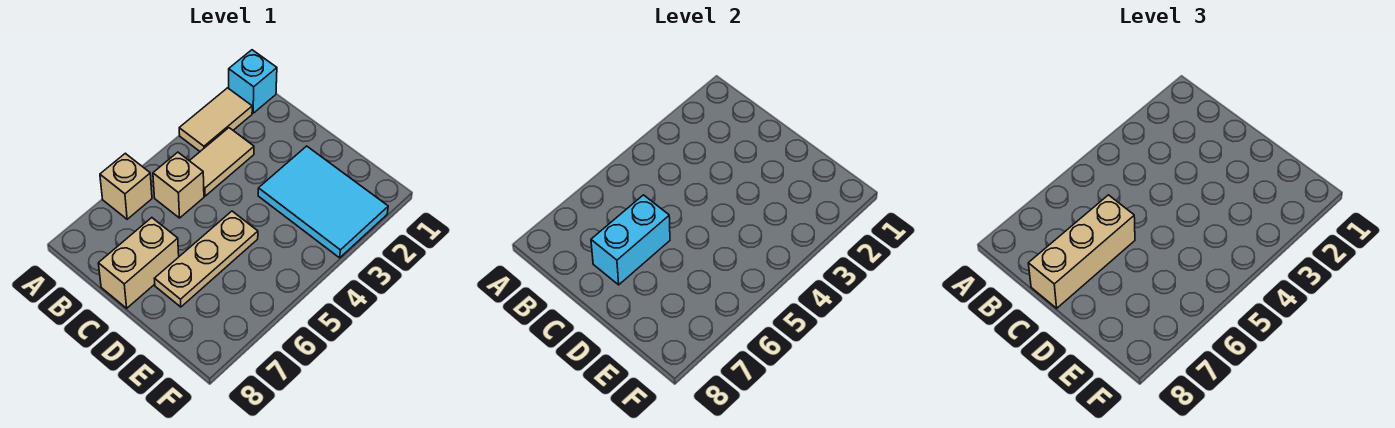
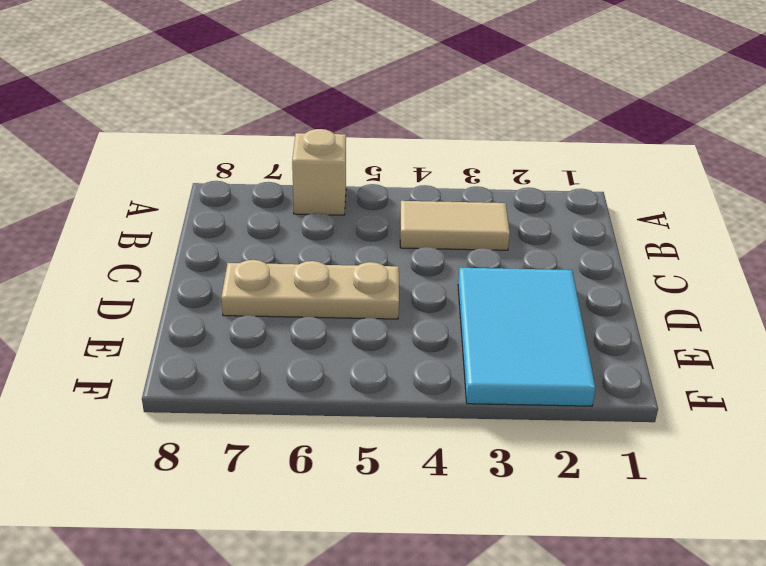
none -> cyan 1x1 brick [229,50,277,113]
none -> tan 1x2 tile [179,88,252,151]

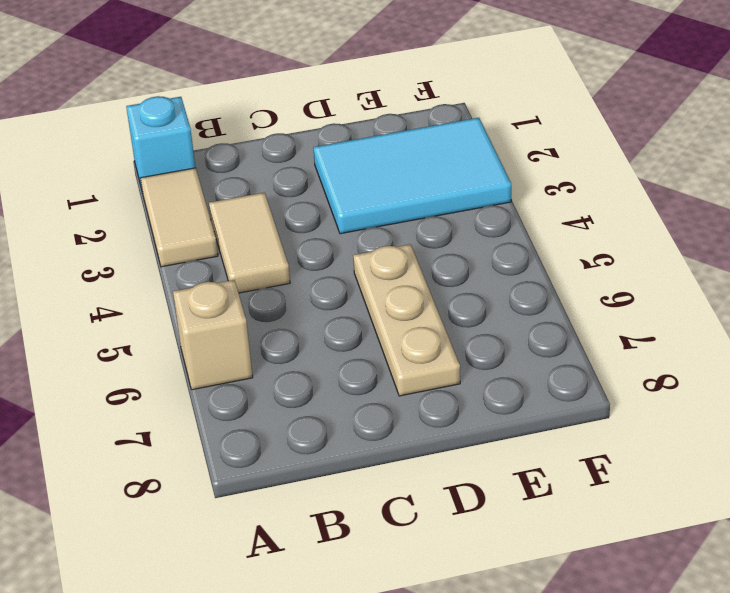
none -> tan 1x1 brick [153,152,204,218]
none -> tan 1x2 brick [98,218,179,308]

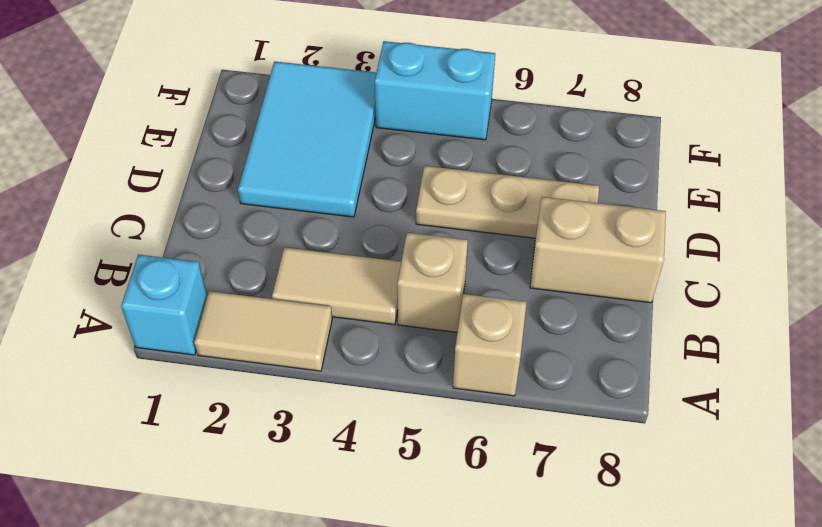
cyan 1x2 brick [375,41,495,140] -> cyan 1x2 brick moved to [591,195,670,285]
none -> tan 1x3 brick [1028,195,1135,308]

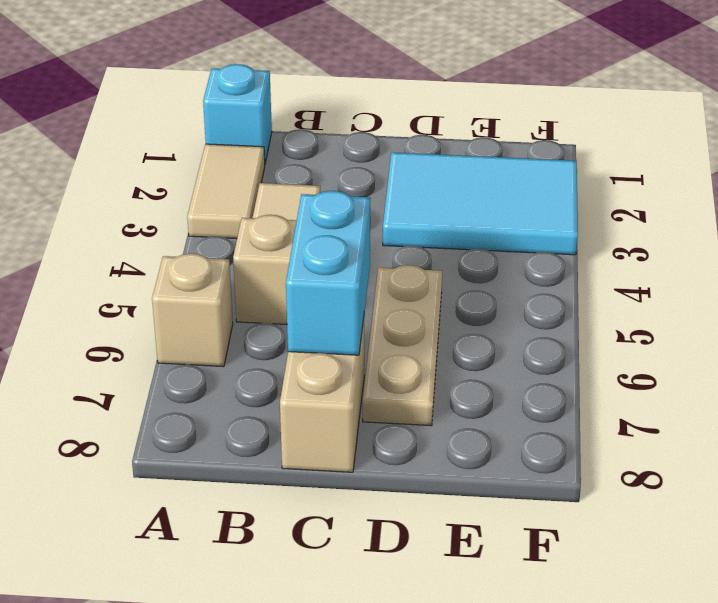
none -> tan 1x3 brick [1028,195,1135,308]

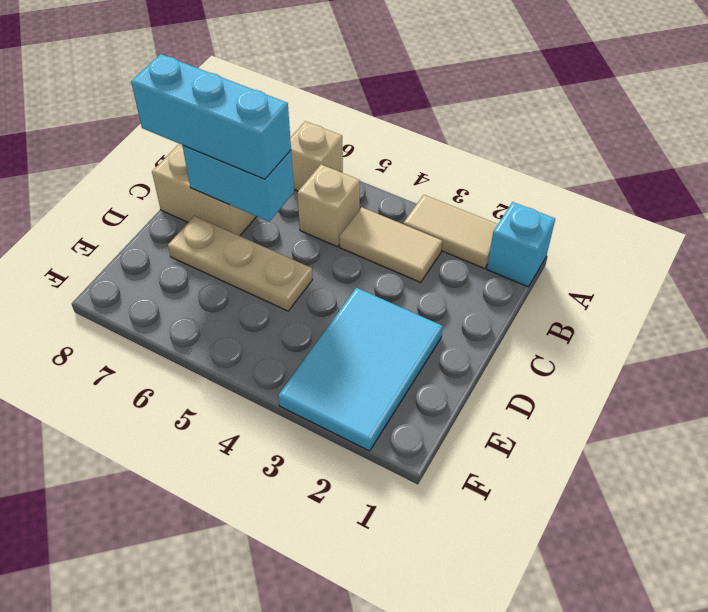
cyan 1x3 brick [131,54,291,179] -> tan 1x3 brick [1028,195,1135,308]

